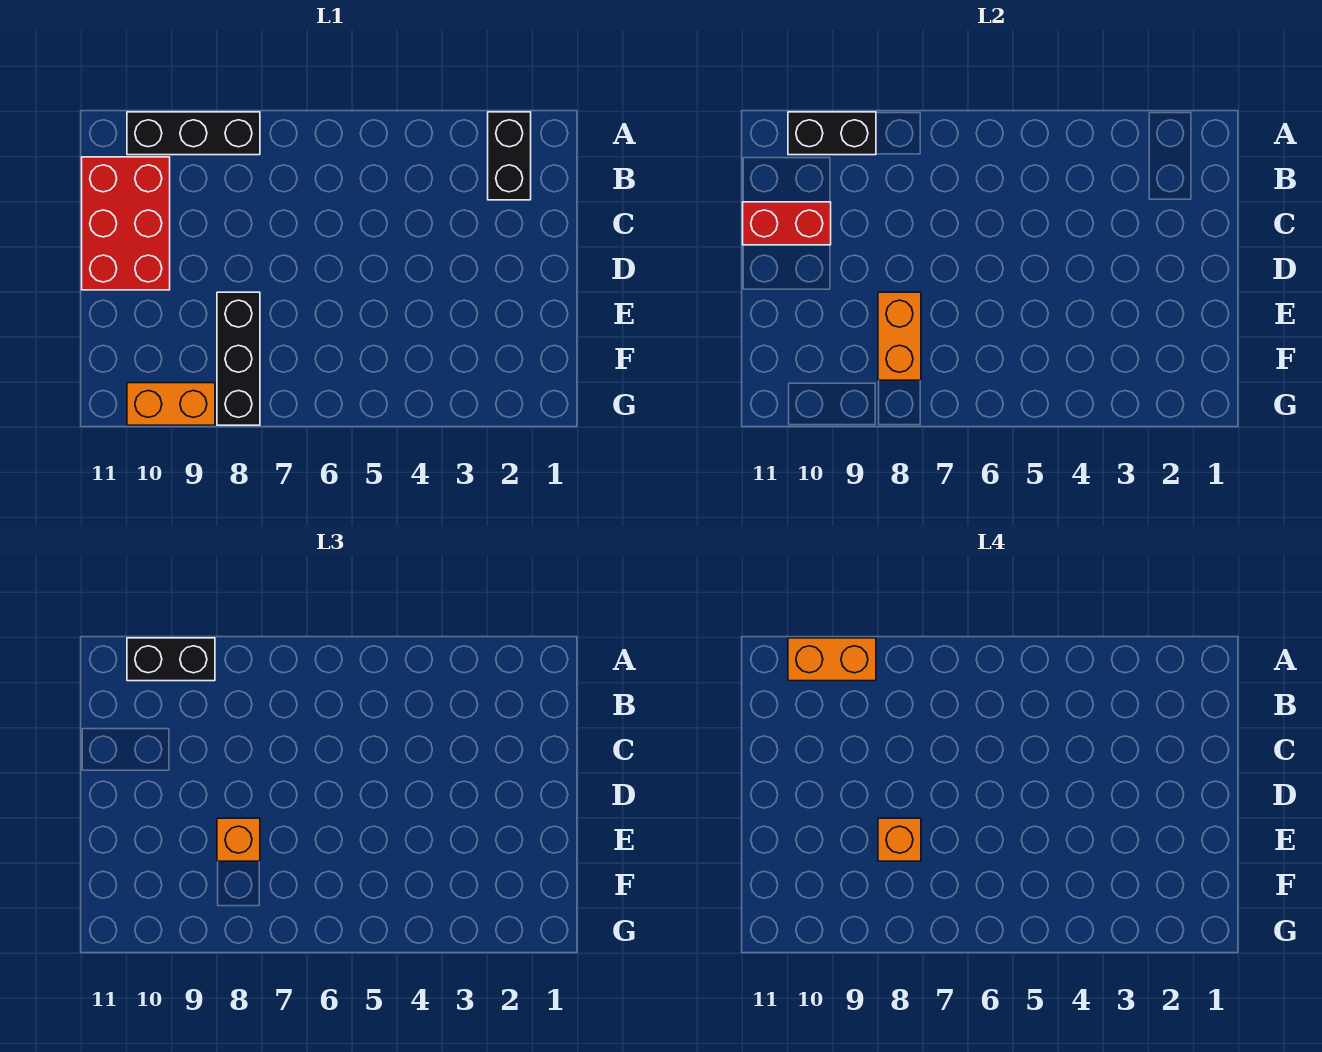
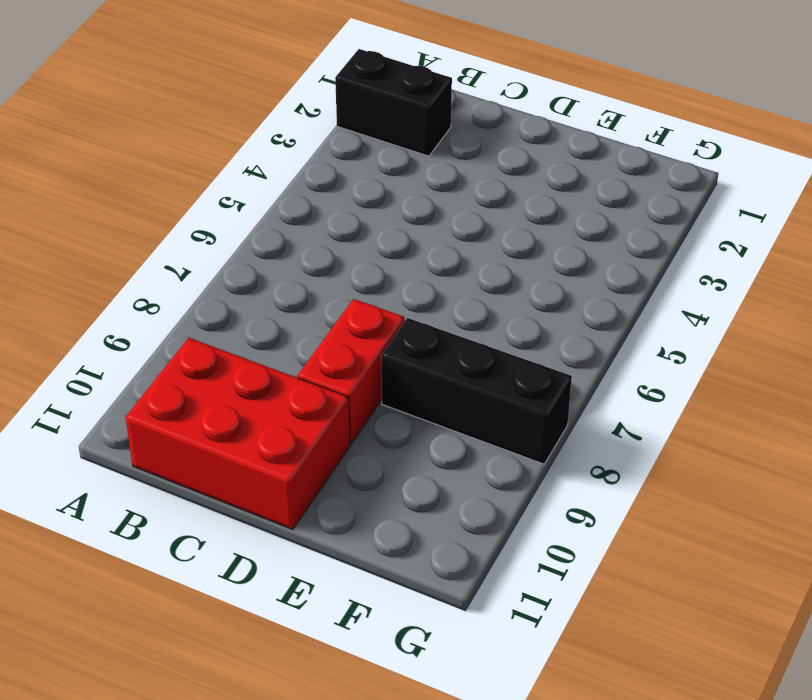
red 1x2 brick [298,299,405,444] -> red 1x2 brick moved to [743,202,831,245]
none -> black 1x3 brick [127,112,260,155]
none -> orange 1x2 brick [127,383,215,425]
none -> black 1x2 brick [788,112,876,155]

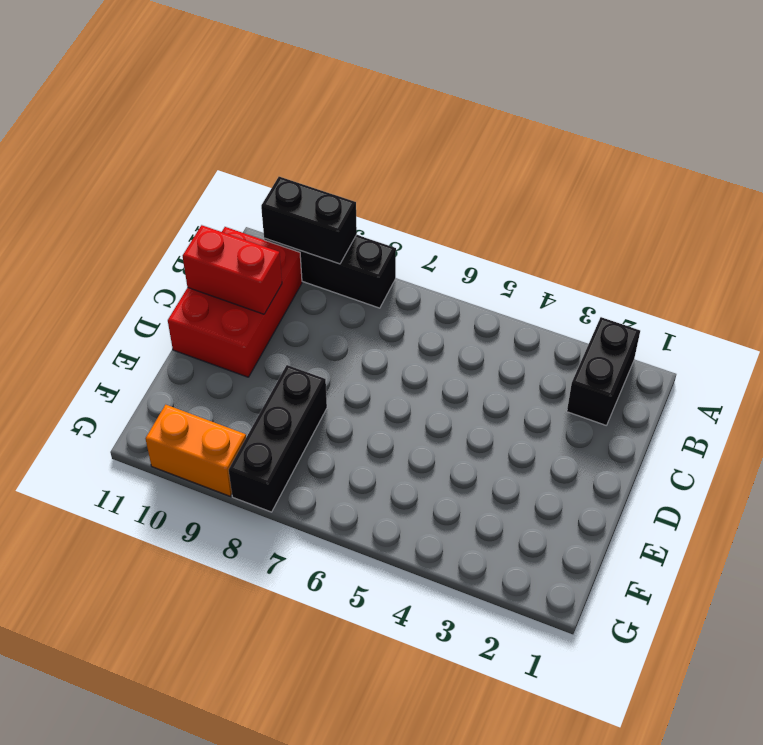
none -> orange 1x2 brick [878,292,921,380]
none -> black 1x2 brick [127,638,215,681]
none -> orange 1x1 brick [217,818,260,861]

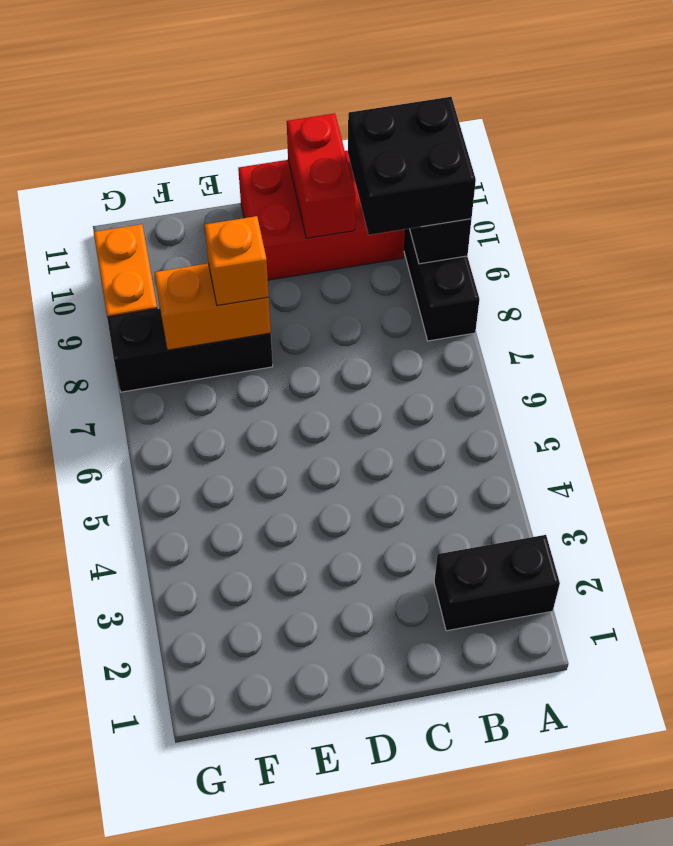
black 2x2 brick [348,97,476,235] -> black 1x2 brick [127,638,215,681]
none -> orange 1x2 brick [788,638,876,681]
none -> orange 1x1 brick [878,818,921,861]

